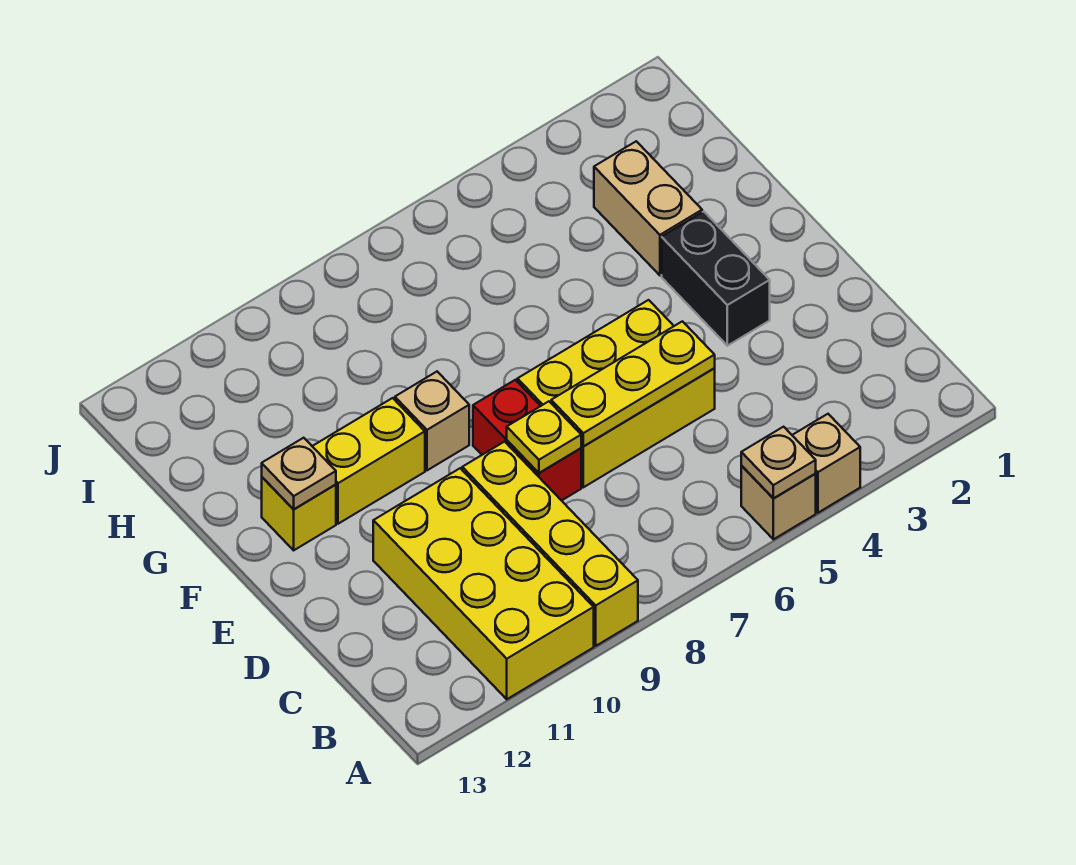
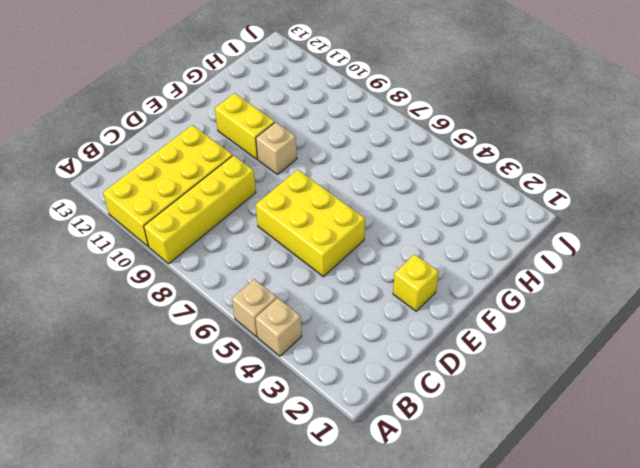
yellow 1x1 brick [393,254,439,311] -> yellow 1x1 brick moved to [262,477,336,550]
none -> red 1x2 brick [473,380,581,501]
none -> black 1x2 brick [662,212,770,346]
none -> tan 1x2 brick [594,141,702,275]

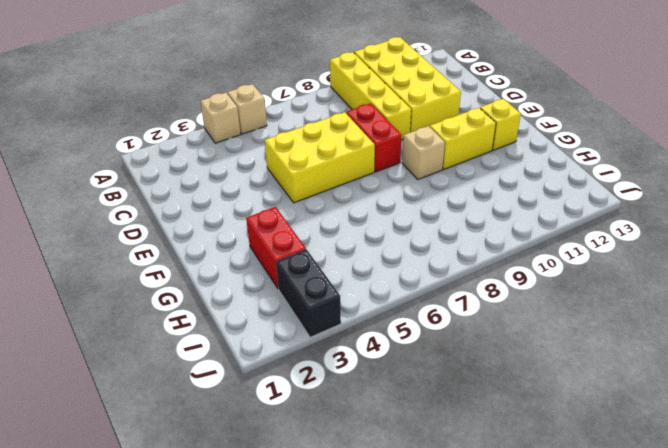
red 1x2 brick [246,207,306,289] -> tan 1x2 brick [594,141,702,275]
black 1x2 brick [276,250,341,337] -> black 1x2 brick moved to [662,212,770,346]
none -> tan 1x1 plate [741,427,816,499]
none -> yellow 1x3 plate [551,321,715,446]
none -> yellow 1x1 plate [507,401,581,473]

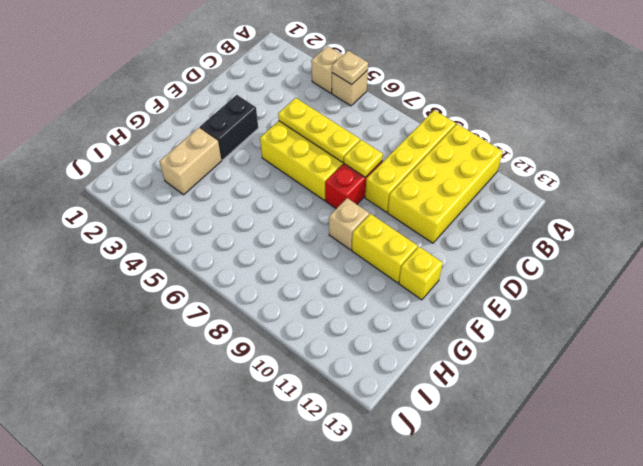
none -> tan 1x1 plate [262,438,336,509]

